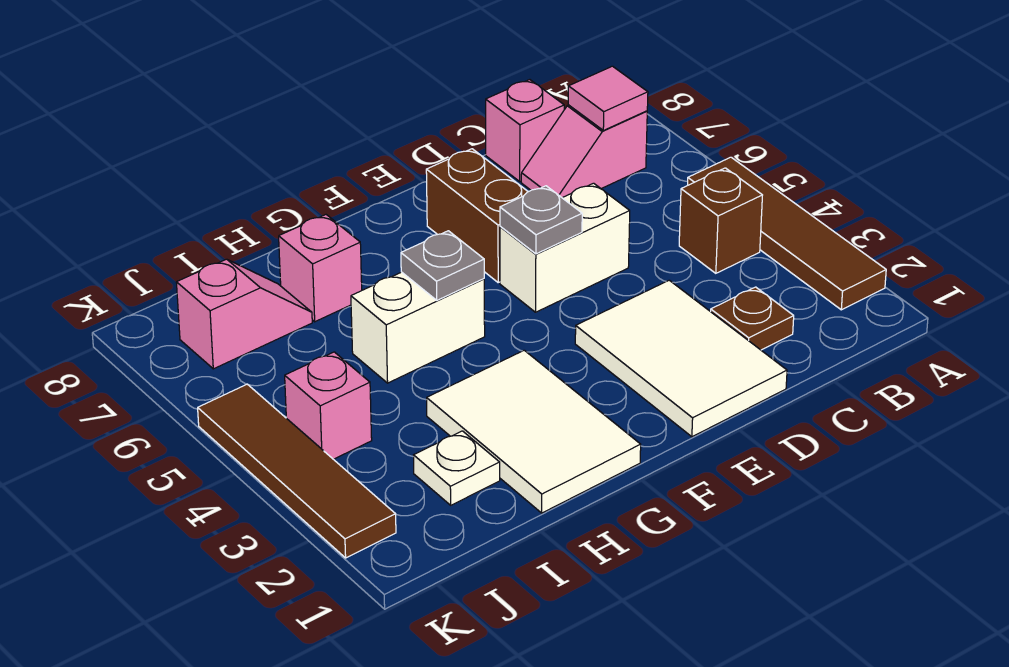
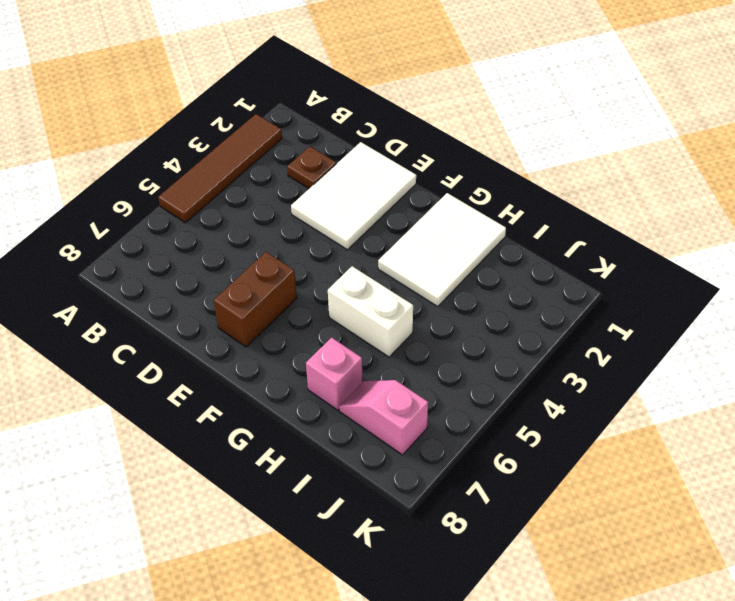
none -> brown 1x1 brick [679,168,762,273]
none -> pink 1x2 slope [521,105,647,198]
none -> pink 1x1 brick [486,80,564,181]

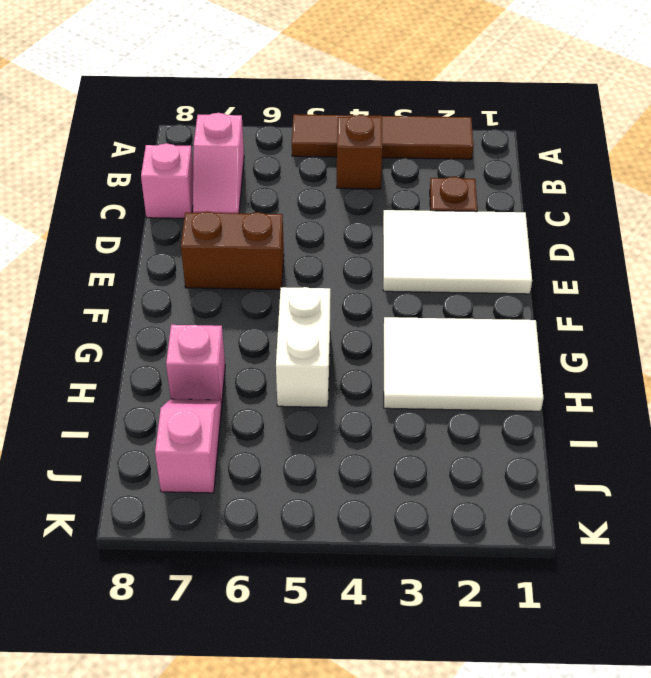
none -> white 1x2 brick [500,183,630,312]
none -> white 1x1 plate [414,431,500,505]
none -> pink 1x1 brick [285,352,372,459]

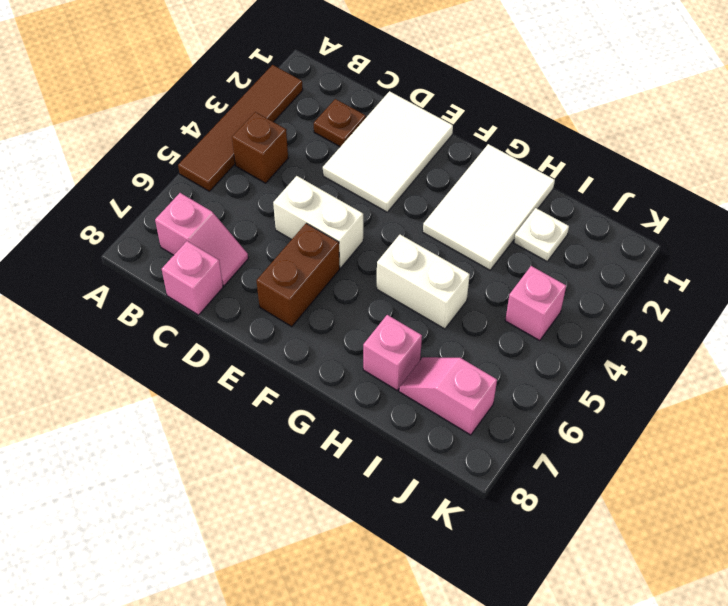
none -> brown 1x4 tile [198,384,396,558]
none -> pink 1x1 tile [568,66,648,130]
none -> grey 1x1 plate [500,186,582,254]

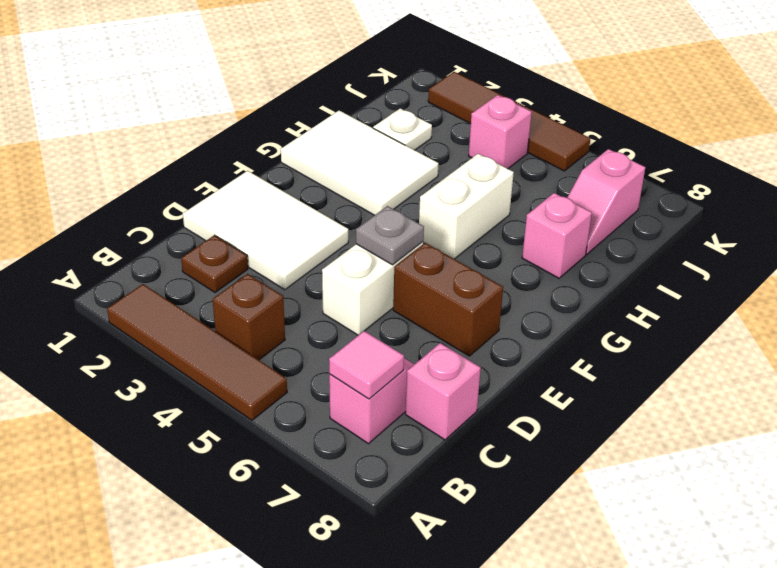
none -> grey 1x1 plate [401,231,484,300]

